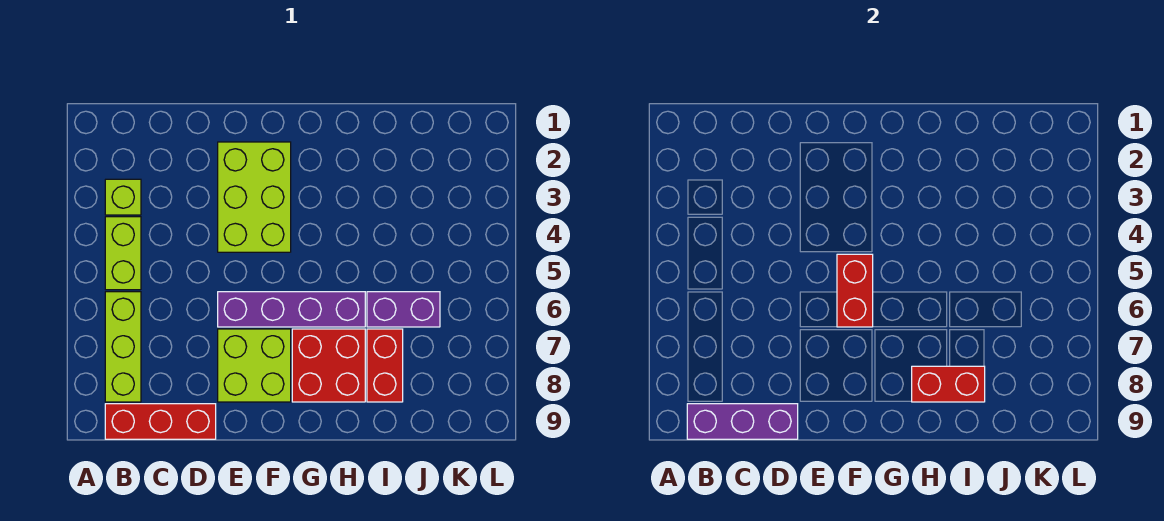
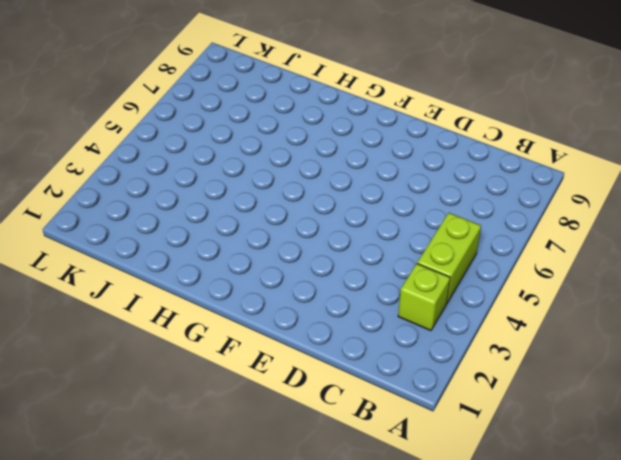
none -> lime 1x3 brick [105,292,141,402]
none -> red 1x3 brick [105,404,216,439]
none -> lime 2x3 brick [218,142,291,252]

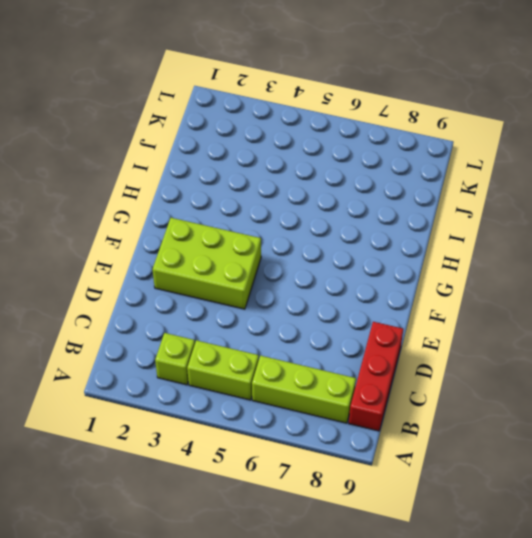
none -> purple 1x4 brick [218,292,365,327]
none -> lime 2x2 brick [218,329,291,402]
none -> red 2x2 brick [292,329,365,402]

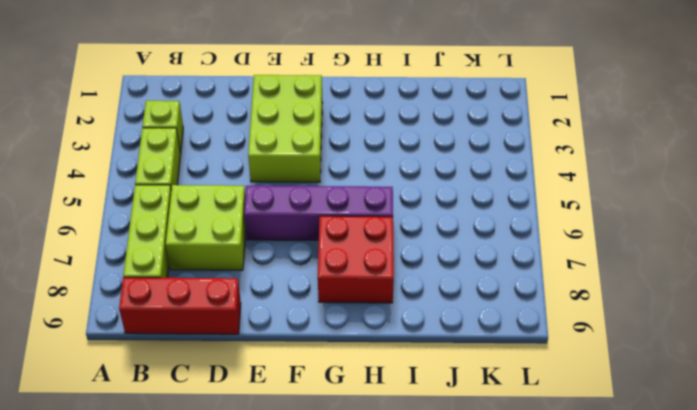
lime 2x2 brick [166,185,246,270] -> lime 2x2 brick moved to [218,329,291,402]
none -> purple 1x2 brick [367,292,440,327]
none -> red 1x2 brick [367,329,403,402]
none -> purple 1x3 brick [687,404,798,439]

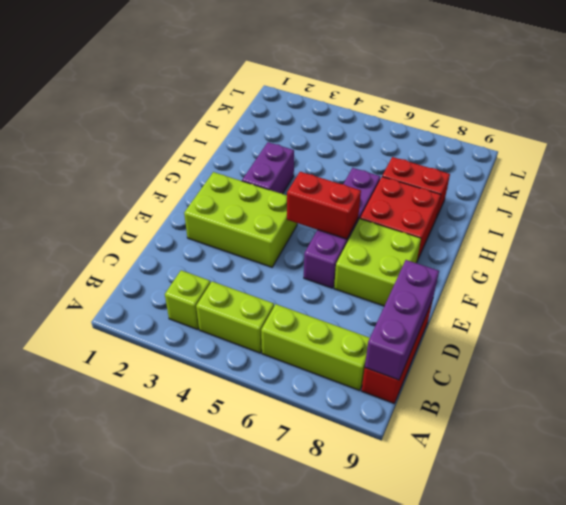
purple 1x2 brick [242,142,294,194] -> purple 1x2 brick moved to [367,292,440,327]
none -> red 1x2 brick [912,366,985,402]

